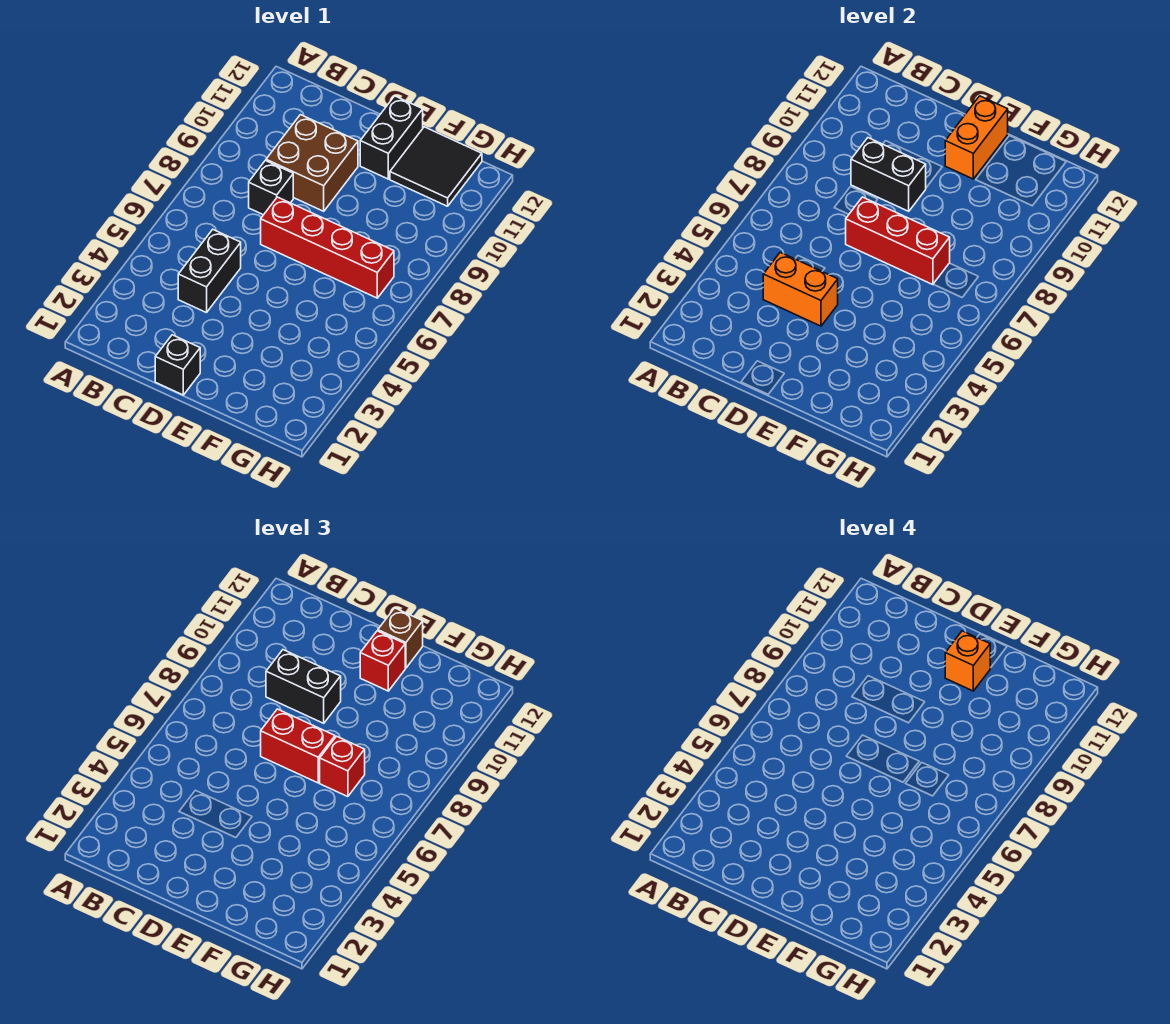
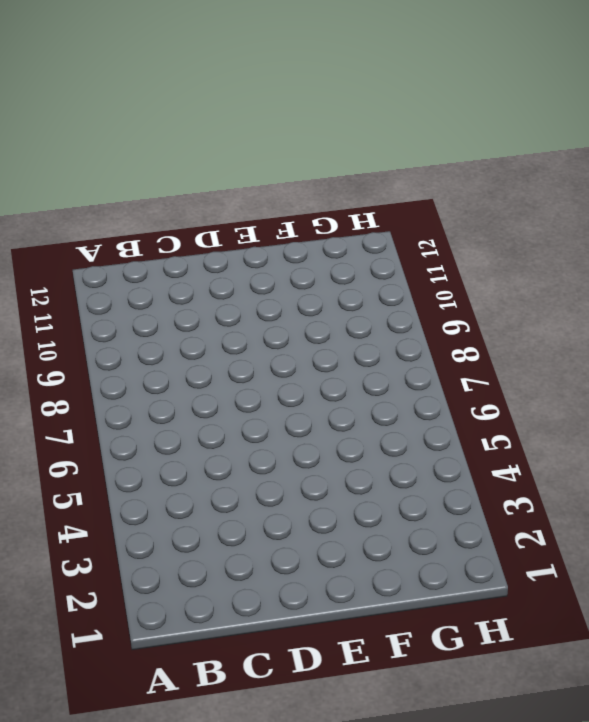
none -> black 1x2 brick [178,230,241,313]
none -> black 1x1 brick [249,160,293,215]
none -> brown 2x2 brick [266,115,358,211]

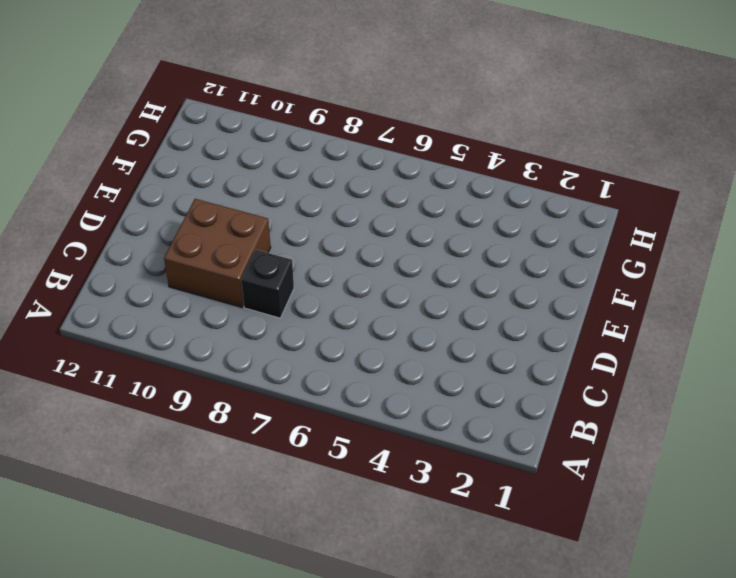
none -> black 1x2 brick [178,230,241,313]
none -> black 1x1 brick [155,335,200,395]
none -> red 1x4 brick [261,197,394,298]

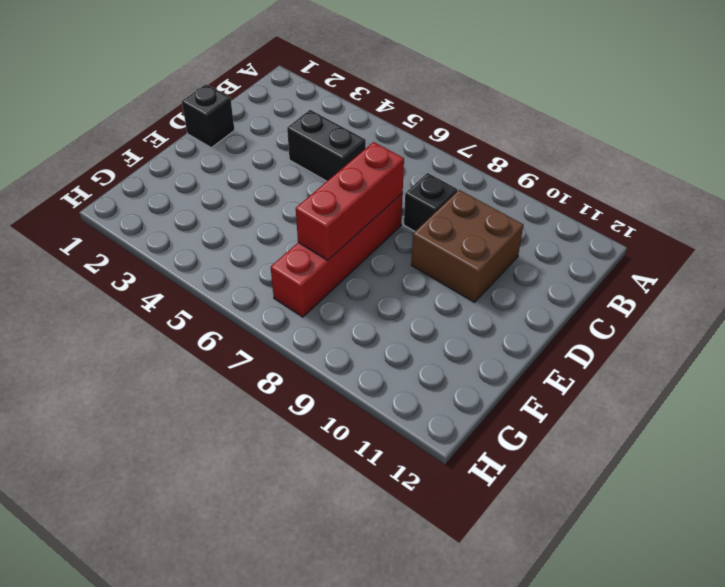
none -> black 1x2 brick [360,96,423,179]
none -> black 2x2 tile [390,127,482,206]
none -> orange 1x2 brick [763,252,838,326]

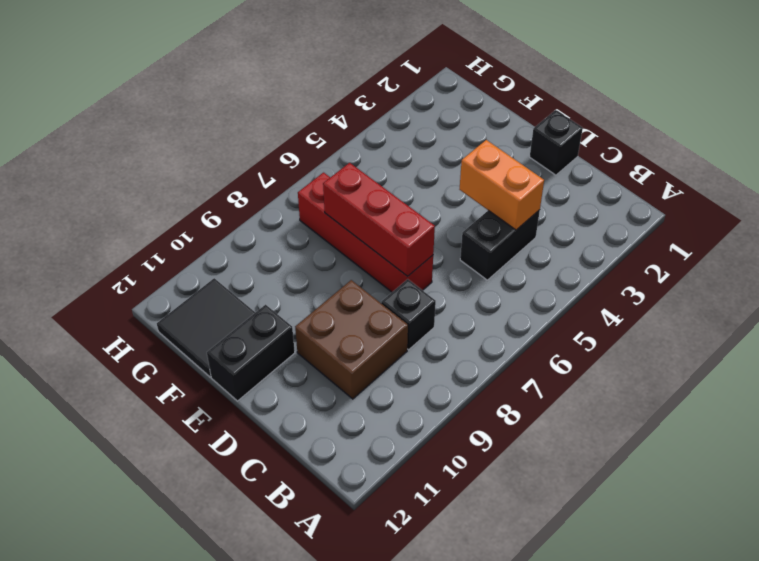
none -> black 1x2 brick [851,138,926,211]
none -> orange 1x2 brick [945,96,1008,179]
none -> black 1x2 brick [266,650,341,723]

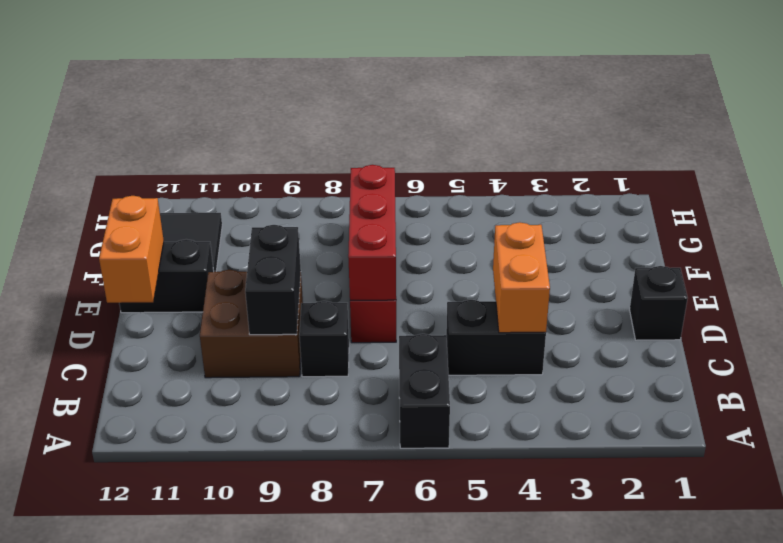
black 1x2 brick [399,334,450,448] -> black 1x2 brick moved to [266,650,341,723]
orange 1x2 brick [99,196,164,303] -> orange 1x2 brick turned to [945,96,1008,179]
none -> red 1x2 brick [261,709,335,783]
none -> red 1x1 brick [360,631,405,691]
none -> brown 1x1 brick [378,608,423,668]

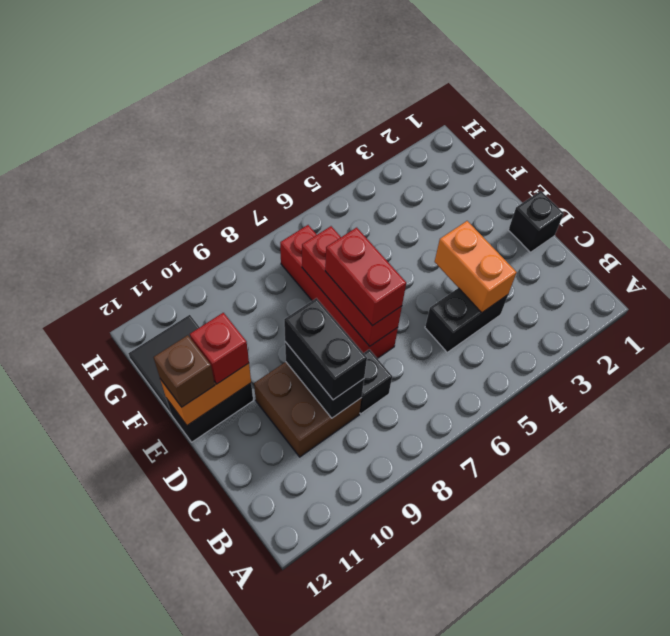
none -> red 1x1 brick [320,736,365,797]
none -> orange 1x1 brick [945,631,990,691]

